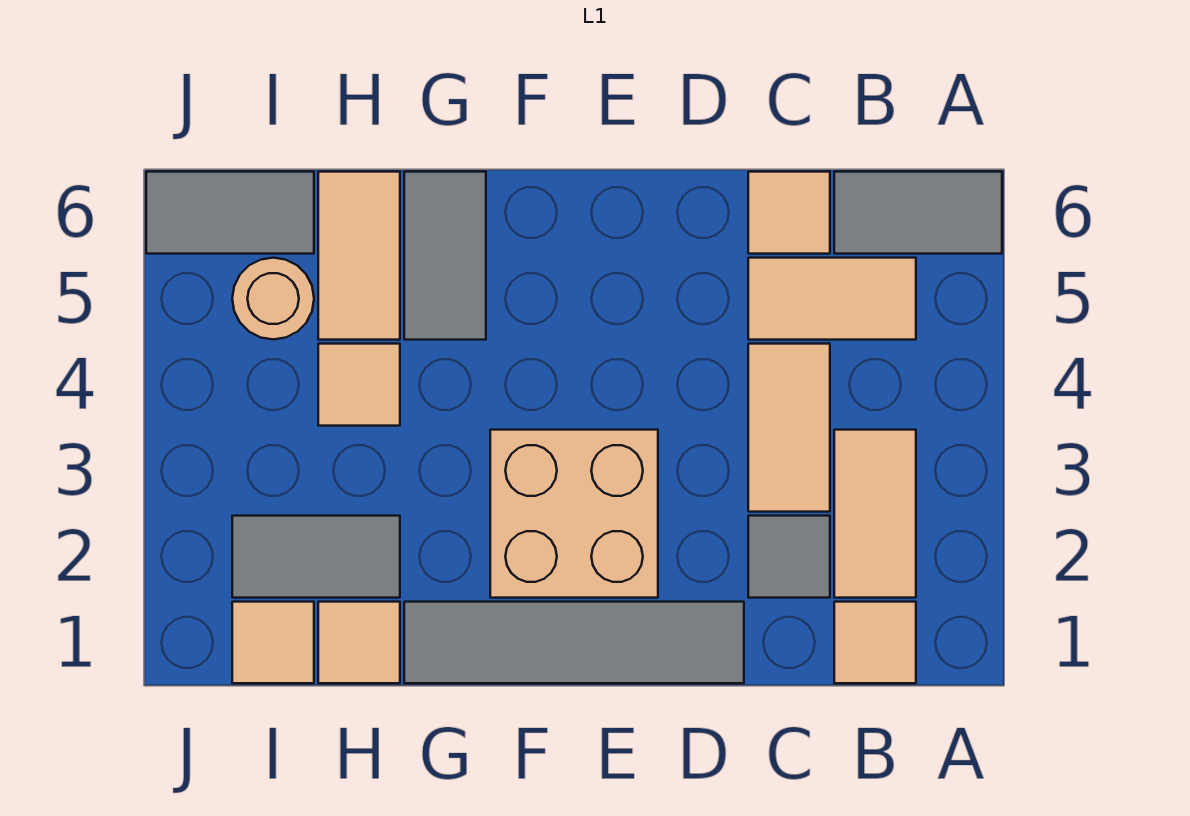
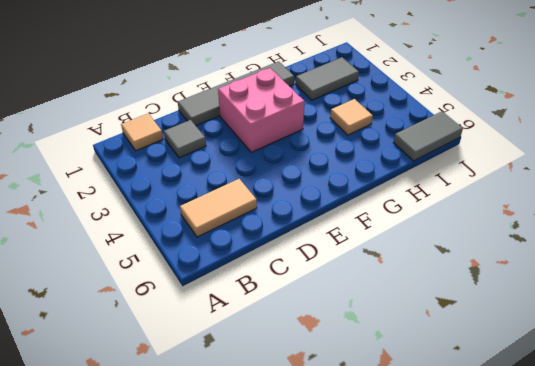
pink 2x2 brick [218,68,305,152] -> tan 2x2 brick [490,430,658,598]
none -> grey 1x2 tile [834,172,1002,254]
none -> tan 1x2 tile [834,430,916,598]
none -> tan 1x2 tile [748,344,830,512]

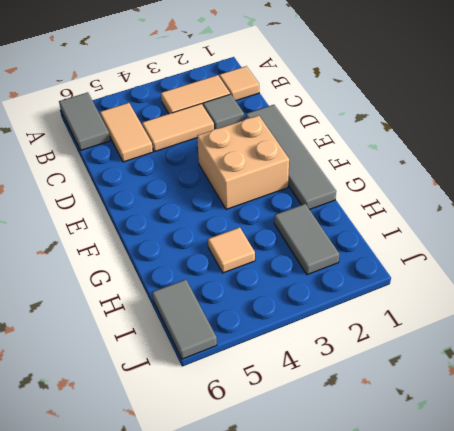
none -> tan 1x1 tile [748,172,830,254]
none -> grey 1x2 tile [404,172,486,340]
none -> tan 1x1 tile [318,602,400,683]

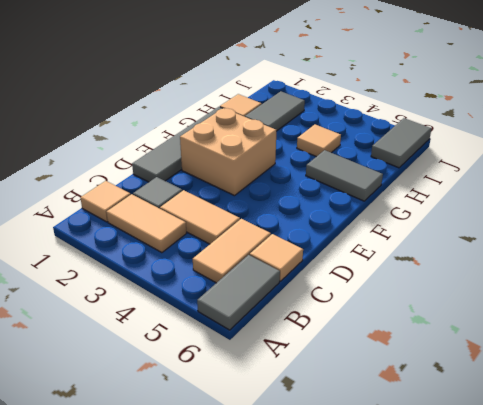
none -> tan 1x2 tile [318,172,400,340]
none -> tan 1x1 tile [232,602,314,683]
none -> tan 1x1 round brick [232,258,314,340]

